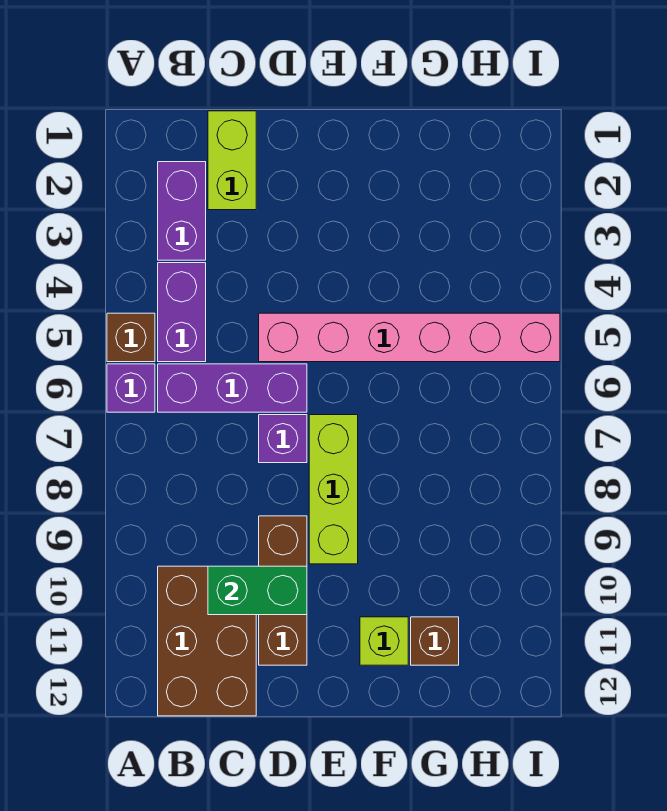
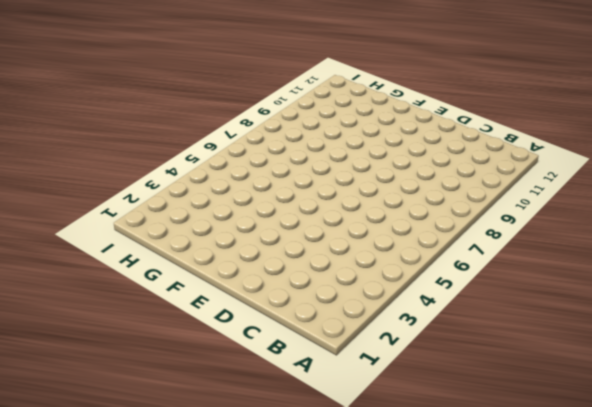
none -> brown 1x1 brick [107,313,155,362]
none -> purple 1x1 brick [107,364,155,412]
none -> purple 1x2 brick [158,162,206,260]

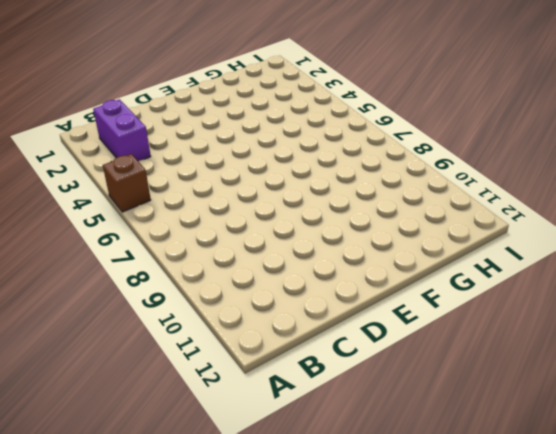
none -> purple 1x1 brick [107,364,155,412]
none -> purple 1x2 brick [158,263,206,362]
none -> purple 1x3 brick [158,364,307,412]

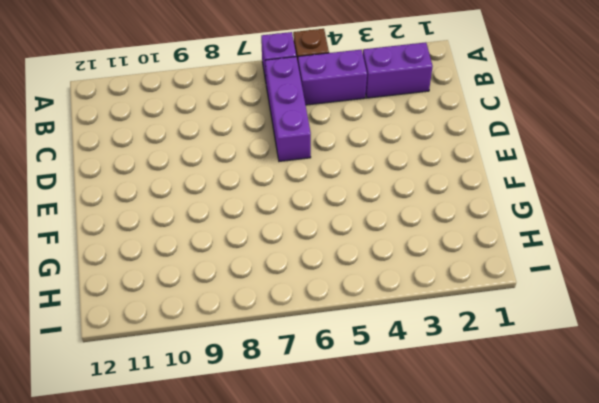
none -> brown 2x3 brick [158,566,256,716]
none -> lime 1x2 brick [208,111,256,210]
none -> pink 1x6 brick [259,313,560,362]

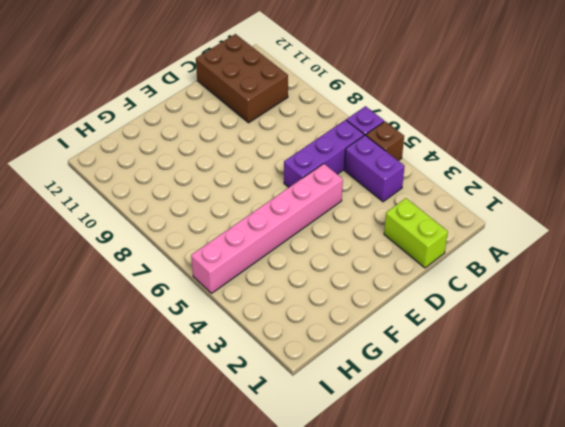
none -> purple 1x2 brick [158,162,206,260]
none -> purple 1x1 brick [259,415,307,463]
none -> brown 1x3 brick [259,516,307,665]

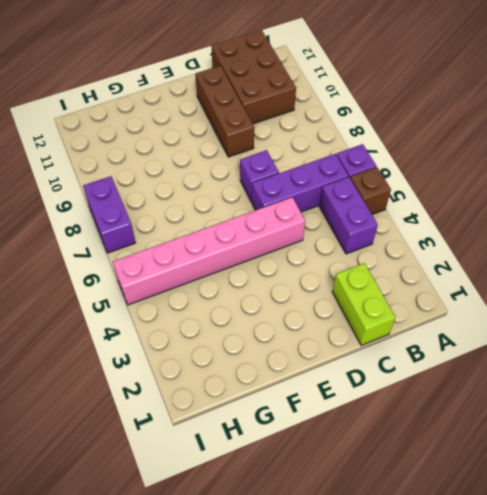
purple 1x2 brick [83,176,136,253] -> purple 1x2 brick moved to [158,162,206,260]
none -> lime 1x3 brick [309,415,358,564]
none -> lime 1x1 brick [360,617,408,665]
none -> brown 1x1 brick [411,617,459,665]

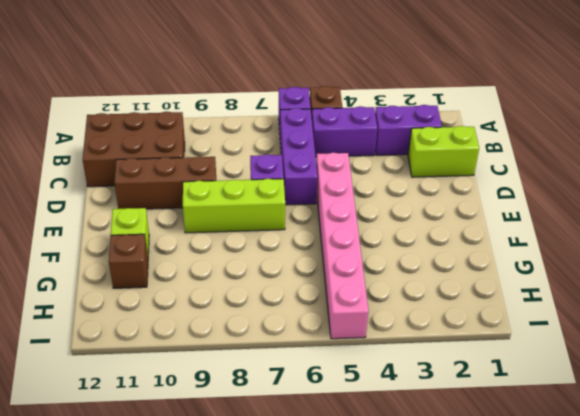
none -> green 1x2 brick [208,566,307,615]

